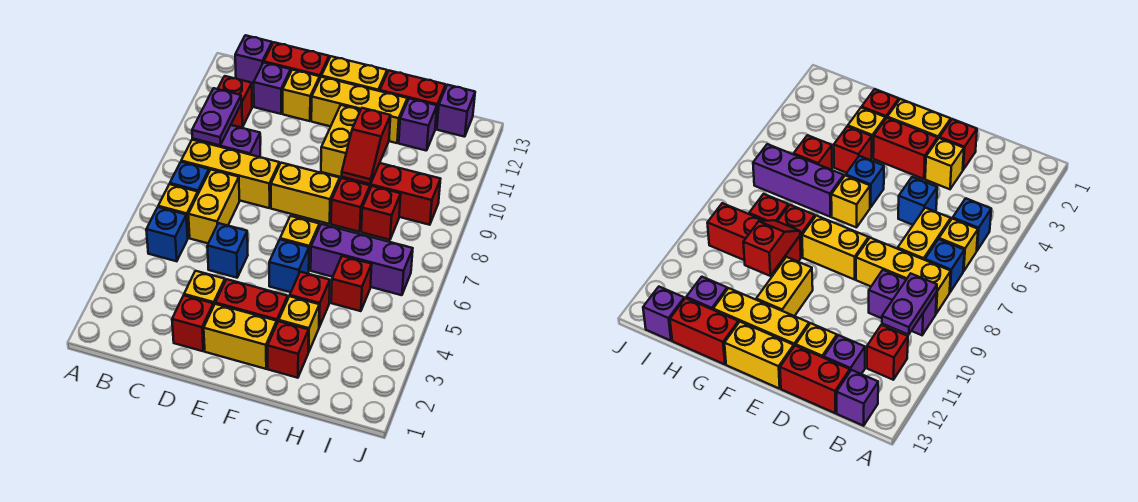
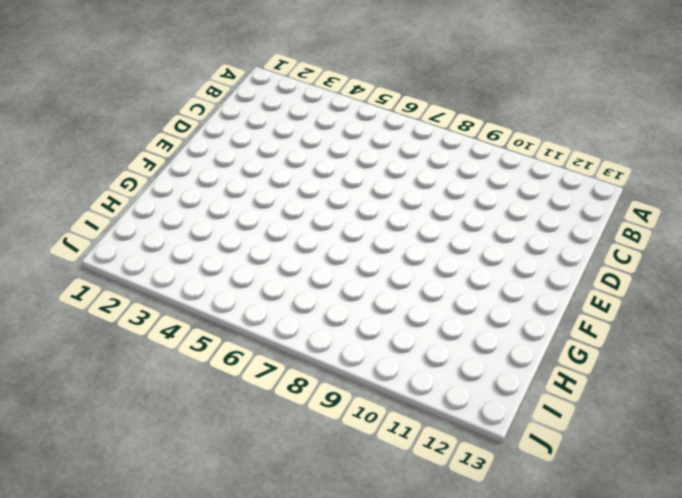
none -> blue 1x1 brick [146,207,188,261]
none -> yellow 1x1 brick [158,184,198,237]
none -> blue 1x1 brick [170,162,209,193]
none -> yellow 1x3 brick [181,140,279,208]

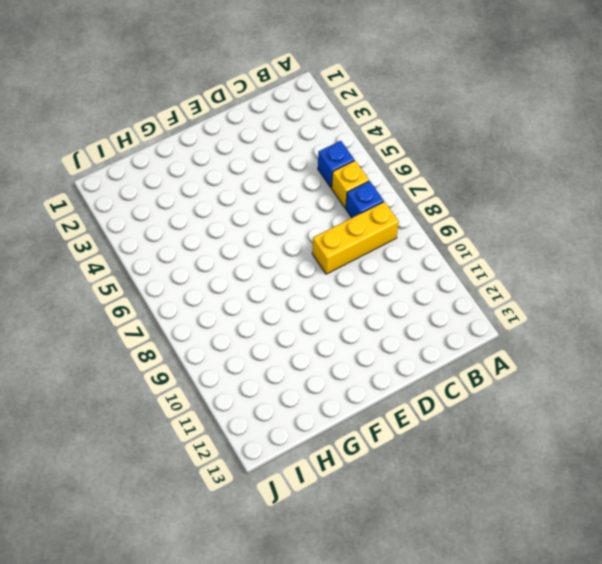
none -> purple 1x2 brick [192,125,260,157]
none -> red 1x1 brick [218,76,252,128]
none -> purple 1x1 brick [235,35,272,84]
none -> yellow 1x2 brick [188,170,239,243]

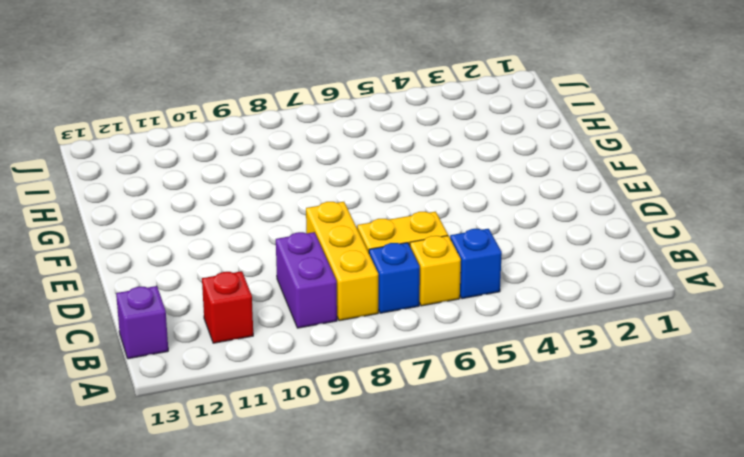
none -> purple 1x1 brick [254,63,291,114]
none -> red 1x2 brick [264,42,329,78]
none -> red 1x1 brick [172,295,213,351]
none -> yellow 1x1 brick [184,271,225,306]

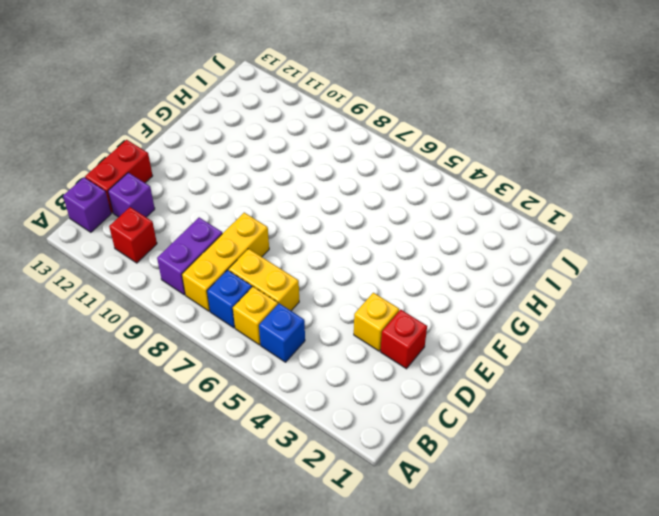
none -> blue 1x1 brick [207,223,248,278]
none -> yellow 1x1 brick [283,70,320,121]
none -> yellow 1x2 brick [204,304,277,369]
none -> red 1x2 brick [215,279,288,322]

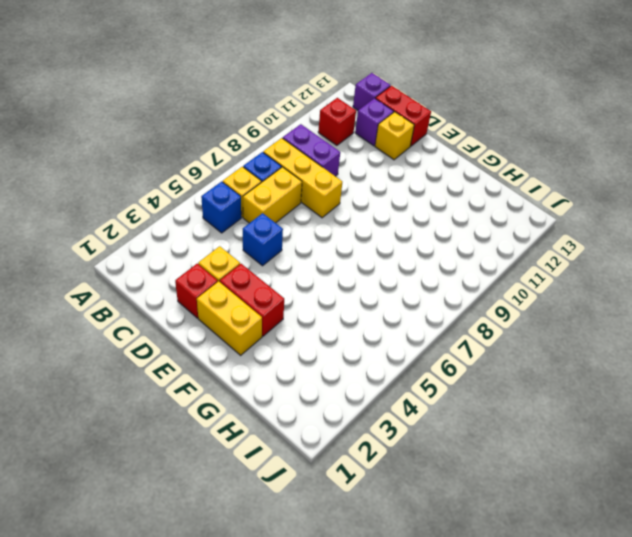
none -> yellow 1x2 brick [271,163,340,224]
none -> yellow 1x3 brick [311,77,407,143]
none -> yellow 1x2 brick [321,56,387,91]
none -> blue 1x1 brick [269,240,309,292]

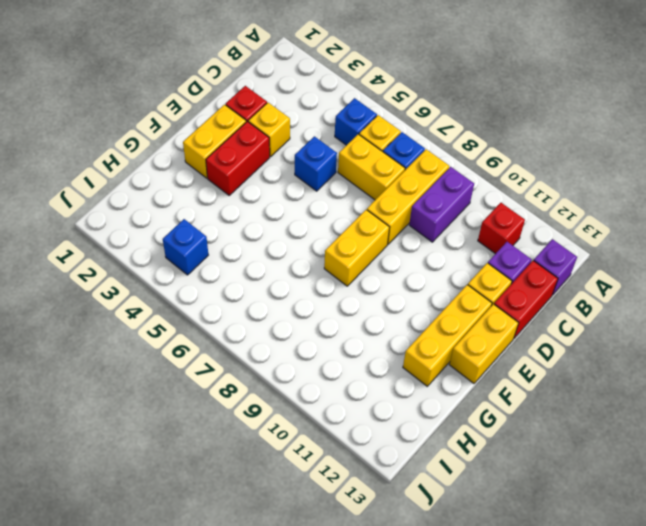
blue 1x1 brick [163,219,208,275] -> blue 1x1 brick moved to [269,240,309,292]
none -> yellow 1x1 brick [280,216,319,270]
none -> yellow 1x2 brick [321,105,360,177]
none -> red 1x1 brick [268,321,309,378]
none -> yellow 1x1 brick [279,296,319,352]

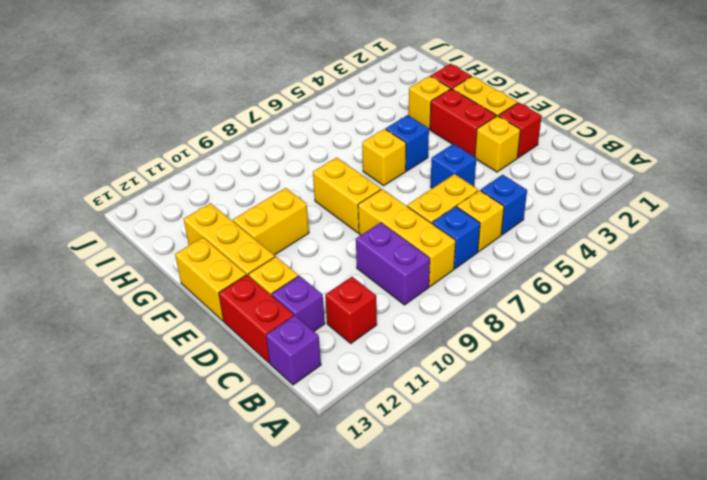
none -> red 1x1 brick [290,272,330,327]
none -> purple 1x3 brick [311,224,413,295]
none -> red 1x1 brick [331,178,370,232]
none -> red 1x3 brick [342,163,440,225]

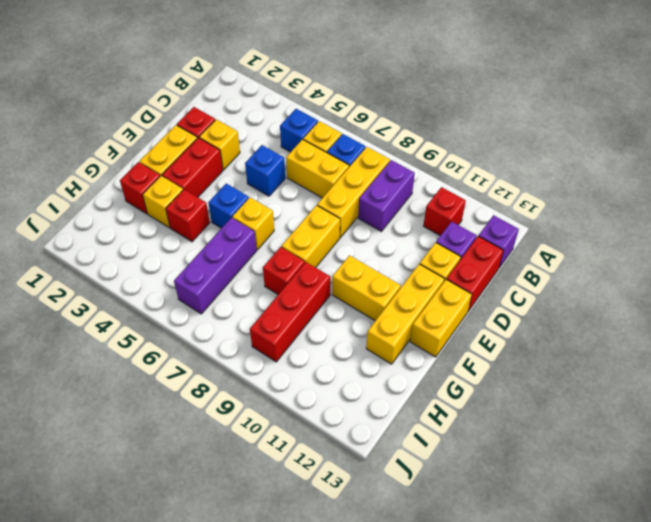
none -> red 1x2 brick [380,71,446,129]
none -> red 1x1 brick [331,256,372,311]
none -> red 1x1 brick [361,186,401,240]
none -> purple 1x1 brick [399,99,437,151]

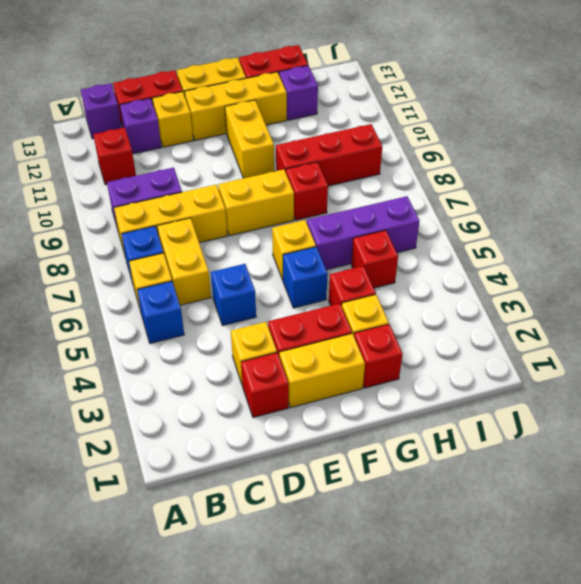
none -> red 1x1 brick [361,186,401,240]
none -> purple 1x1 brick [437,85,475,137]
none -> purple 1x2 plate [192,88,241,145]
none -> red 1x2 slope [342,108,391,184]

